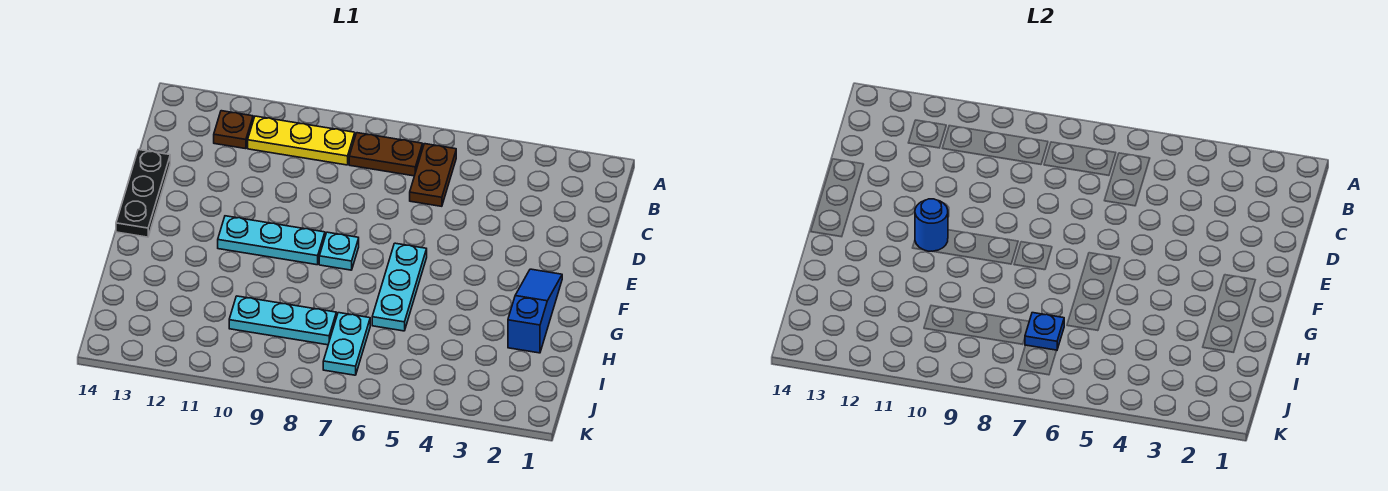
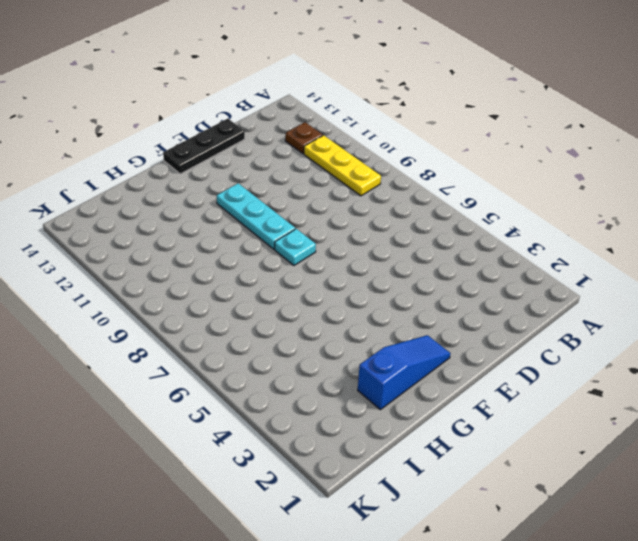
none -> brown 1x2 plate [410,144,456,206]
none -> brown 1x2 plate [349,133,423,176]
none -> cyan 1x3 plate [372,243,427,331]

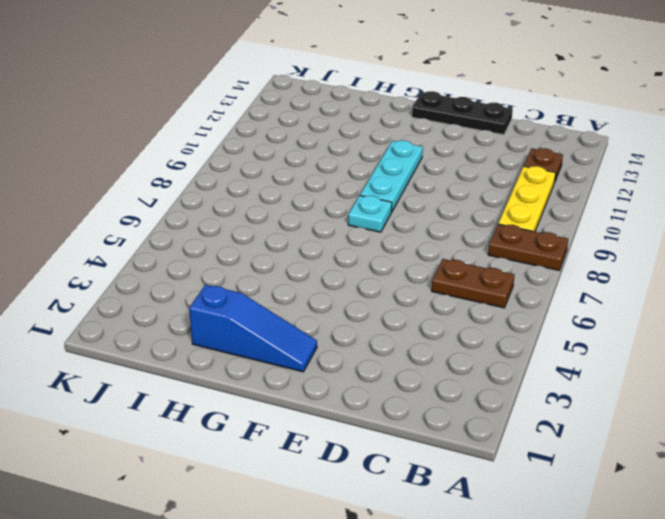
brown 1x2 plate [488,224,568,270] -> brown 1x2 plate turned to [349,133,423,176]
none -> cyan 1x3 plate [372,243,427,331]
none -> cyan 1x2 plate [323,313,370,375]
none -> cyan 1x3 plate [229,296,336,345]

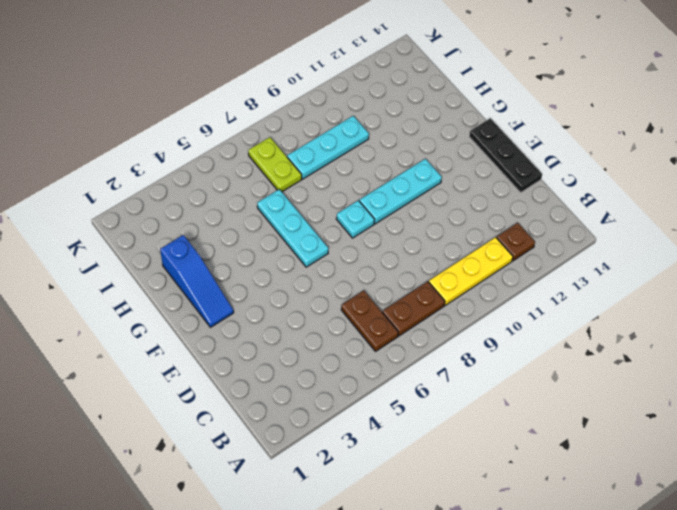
lime 1x2 plate [248,137,302,192] -> cyan 1x2 plate [323,313,370,375]
none -> blue 1x1 round brick [915,199,948,251]
none -> blue 1x1 plate [1025,313,1064,350]

